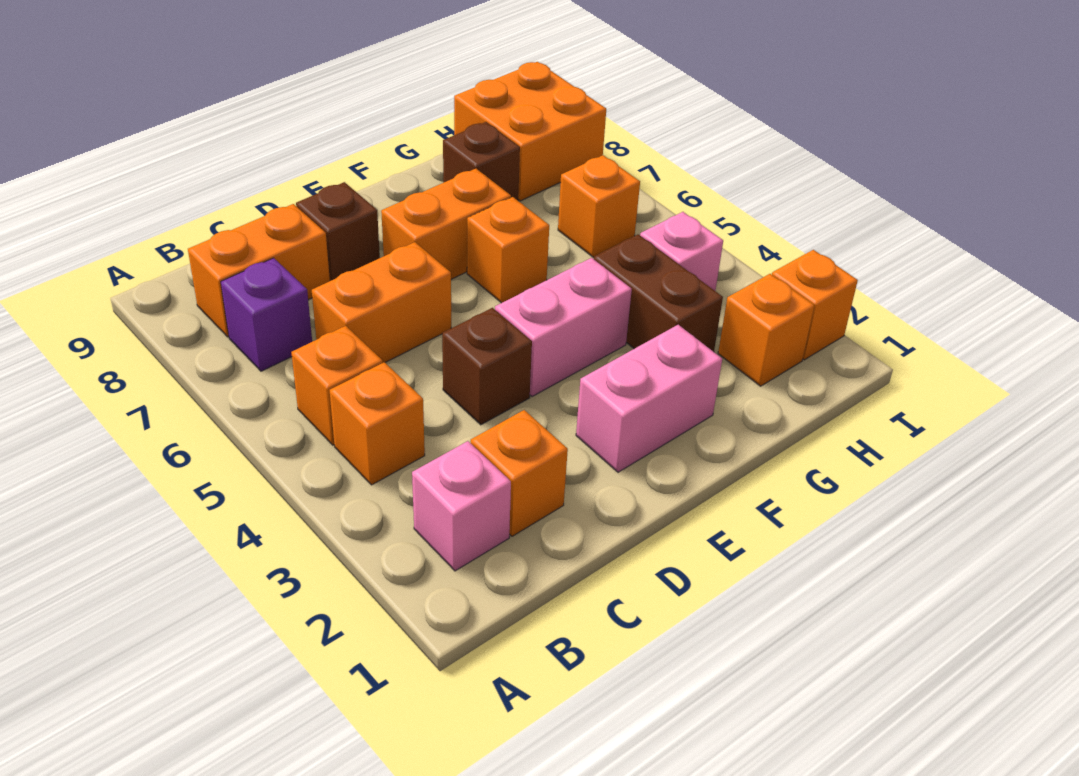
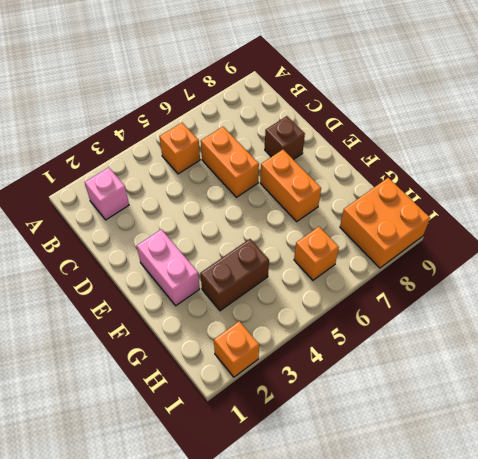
none -> orange 1x1 brick [330,362,425,485]
none -> purple 1x1 brick [221,258,312,371]
none -> orange 1x2 brick [188,204,330,337]

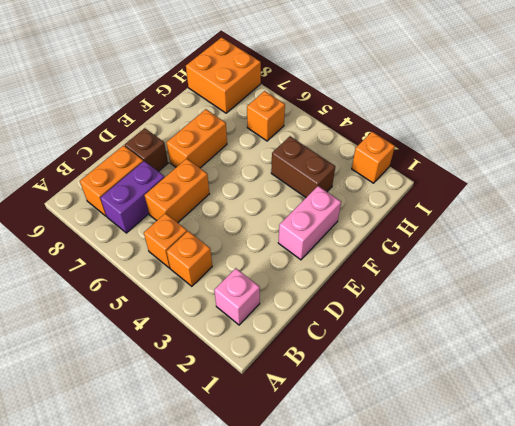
purple 1x2 brick [100,161,165,233] -> purple 1x1 brick [221,258,312,371]
none -> orange 1x1 brick [471,410,568,536]
none -> brown 1x1 brick [442,308,532,425]
none -> pink 1x2 brick [495,258,632,397]

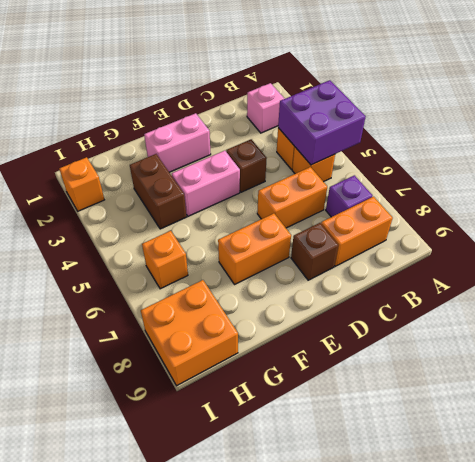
purple 2x2 brick [278,80,366,165] -> none
none -> orange 1x1 brick [471,410,568,536]
none -> orange 1x1 brick [467,197,549,303]
none -> brown 1x1 brick [443,122,520,200]

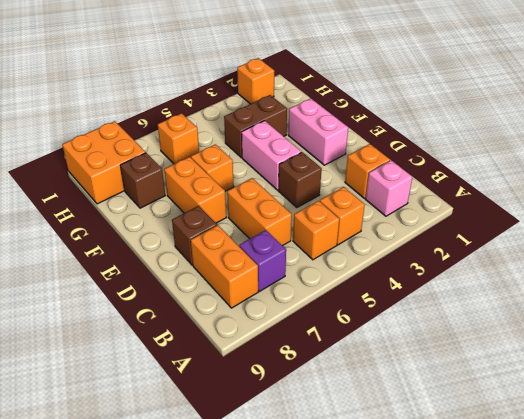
none -> orange 1x1 brick [718,274,815,386]
none -> pink 1x1 brick [640,212,723,291]

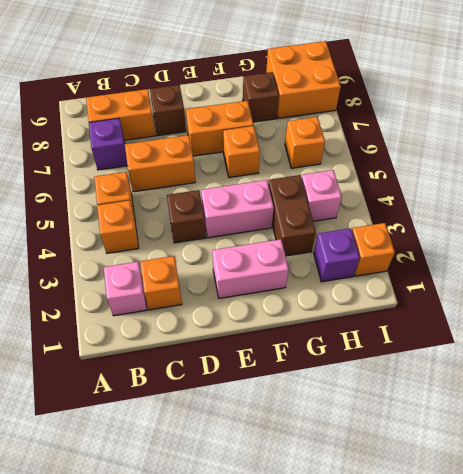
purple 1x1 brick [314,228,360,282] -> orange 1x1 brick [718,274,815,386]

